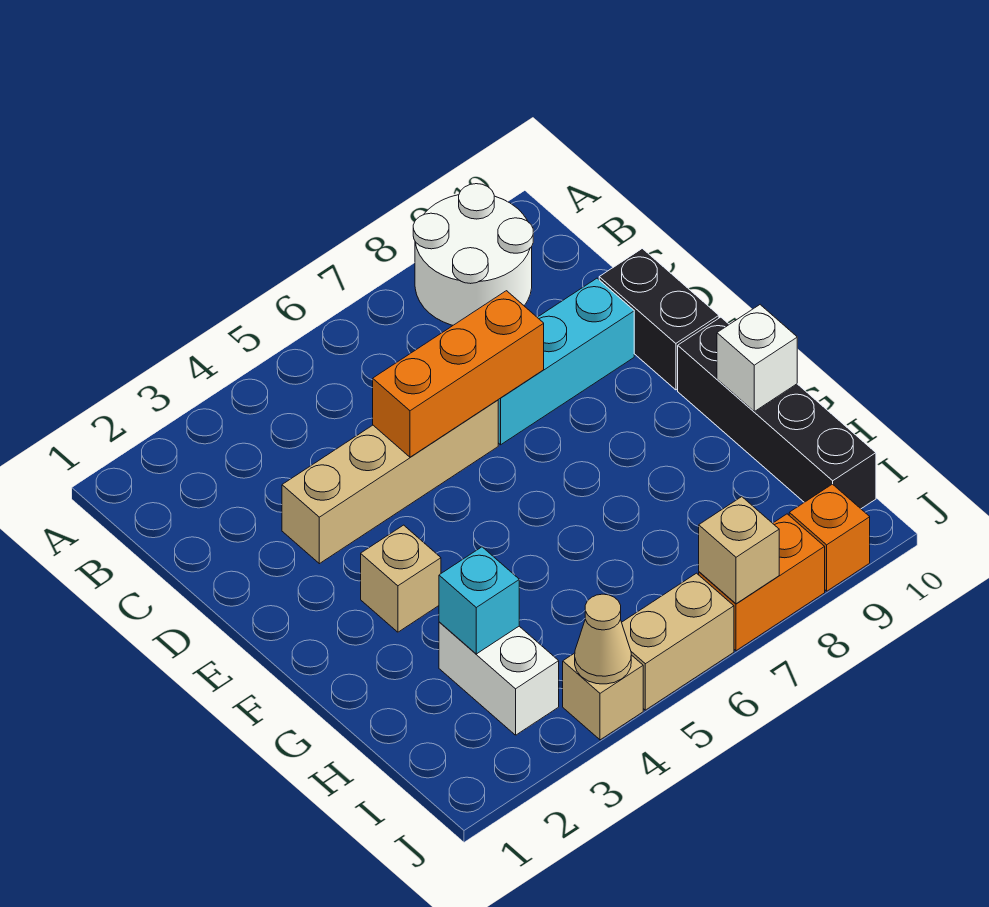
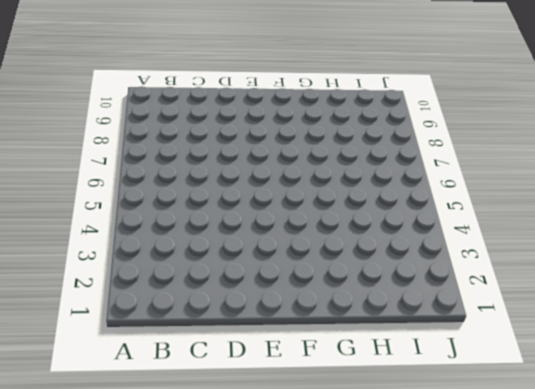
none -> white 2x2 round brick [413,184,533,325]
none -> tan 1x4 brick [282,400,498,564]
none -> cyan 1x3 brick [498,278,634,445]

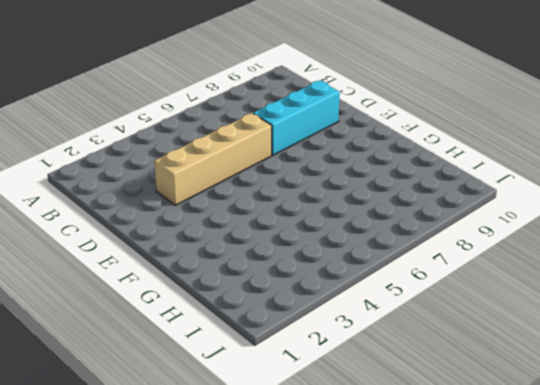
none -> white 2x2 round brick [413,184,533,325]
none -> black 1x2 brick [599,249,719,390]
none -> tan 1x1 brick [361,525,441,632]

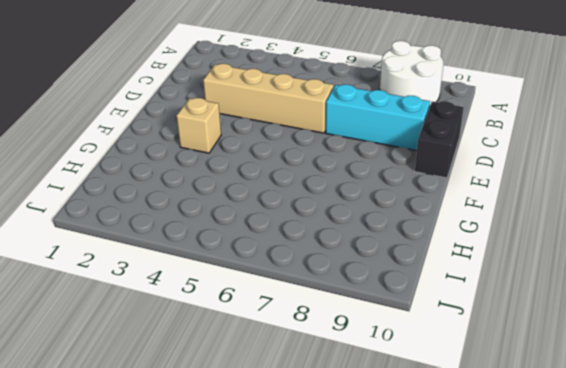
none -> black 1x4 brick [678,317,876,509]
none -> white 1x2 brick [439,622,559,735]
none -> tan 1x1 brick [563,653,643,740]

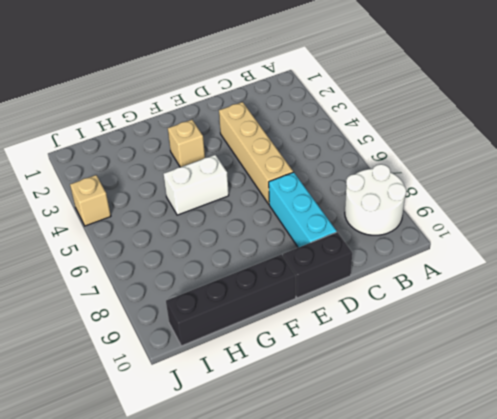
white 1x2 brick [163,155,229,215] -> white 1x2 brick moved to [439,622,559,735]
none -> tan 1x2 brick [622,573,734,710]
none -> orange 1x2 brick [699,514,825,651]
none -> orange 1x1 brick [789,484,870,591]

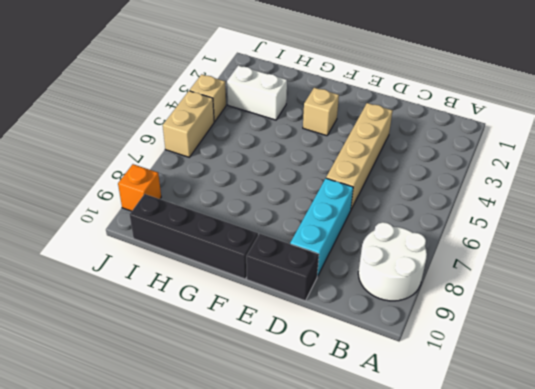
none -> orange 1x2 brick [699,514,825,651]
none -> orange 1x3 brick [373,291,544,457]
none -> white 1x1 brick [717,305,797,411]

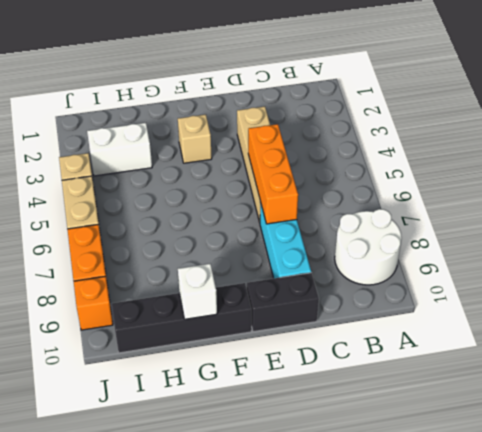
none -> cyan 1x1 brick [439,547,519,654]
none -> tan 1x1 cone [575,594,631,684]
none -> tan 1x1 brick [699,497,779,604]

